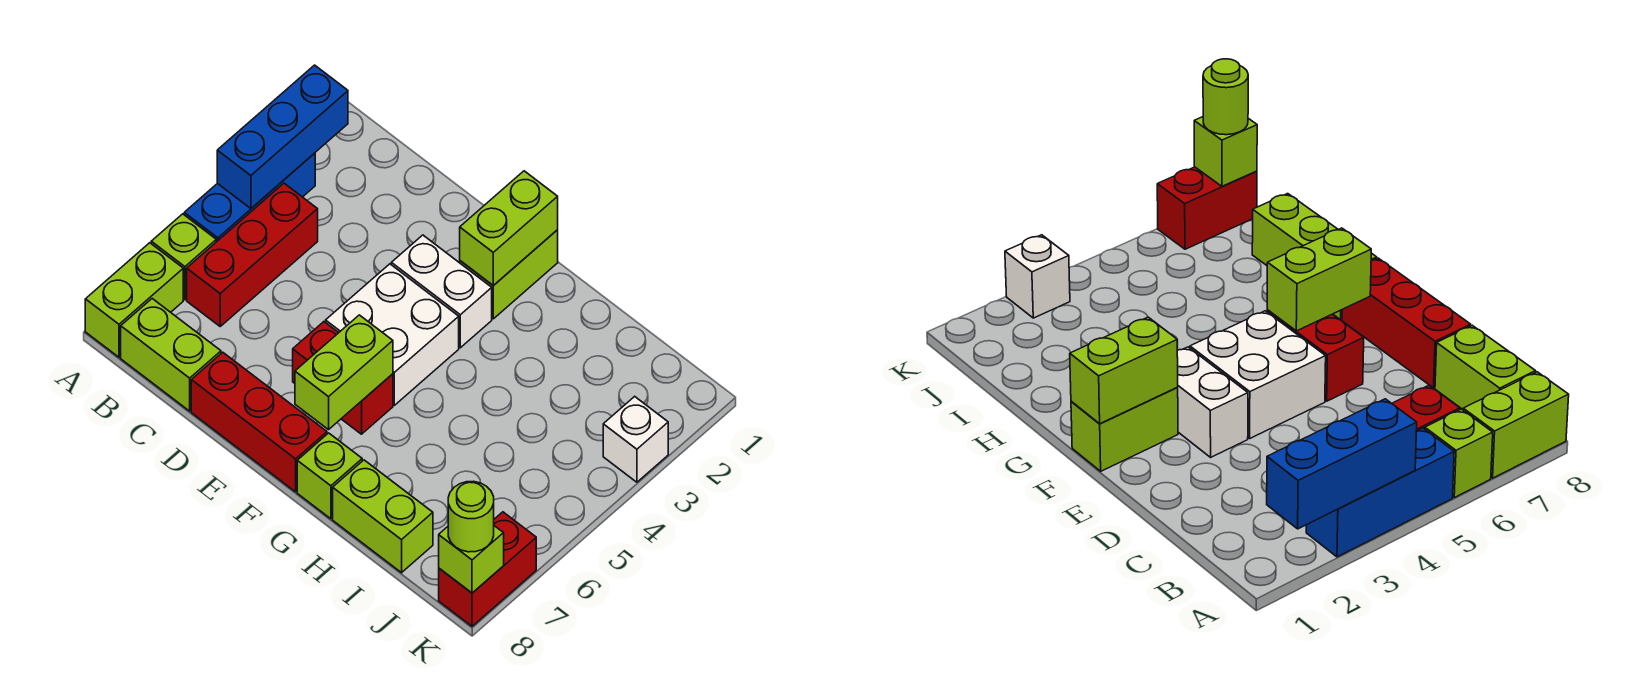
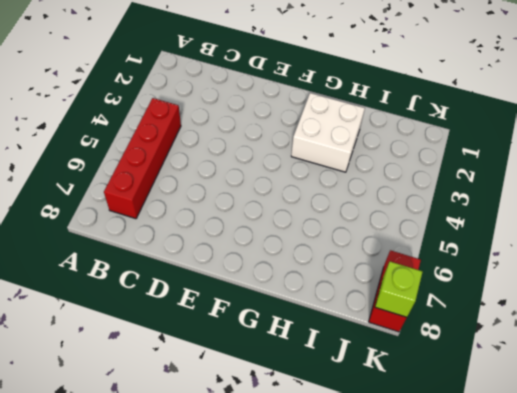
red 1x4 brick [104,98,181,219] -> red 1x3 brick [187,183,318,326]
white 2x2 brick [291,93,365,172] -> white 2x2 brick moved to [326,264,459,405]
none -> blue 1x3 brick [184,153,315,242]
none -> lime 1x1 brick [151,214,216,300]
none -> lime 1x2 brick [85,243,183,357]

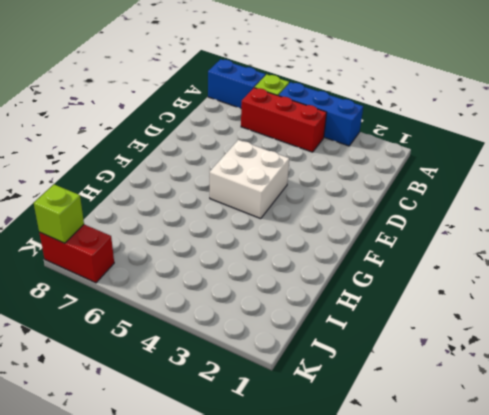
blue 1x2 brick [208,59,265,108] -> lime 1x2 brick [85,243,183,357]
none -> lime 1x2 brick [121,299,221,411]
none -> red 1x3 brick [191,352,327,492]
none -> white 1x2 brick [391,235,492,348]

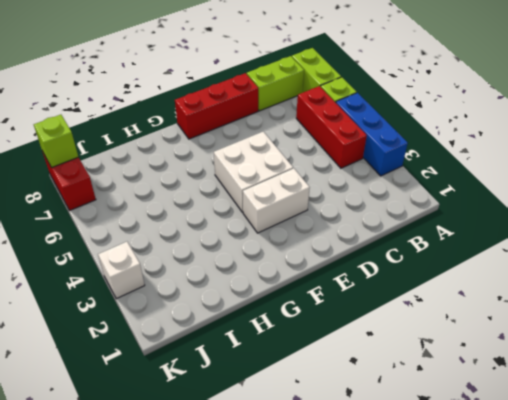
none -> red 1x2 brick [293,322,393,434]
none -> lime 1x2 brick [460,230,558,319]
none -> lime 1x1 brick [297,433,362,519]

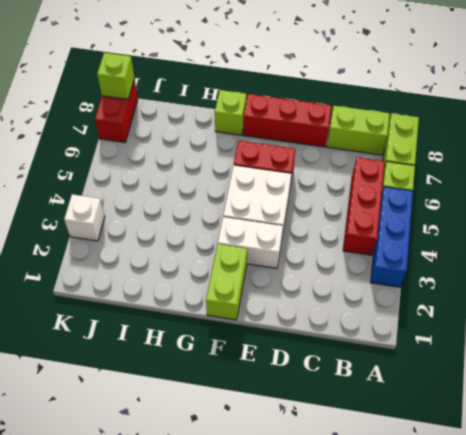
none -> lime 1x2 brick [333,460,433,573]
none -> blue 1x3 brick [217,65,348,209]
none -> lime 1x2 brick [460,171,558,286]

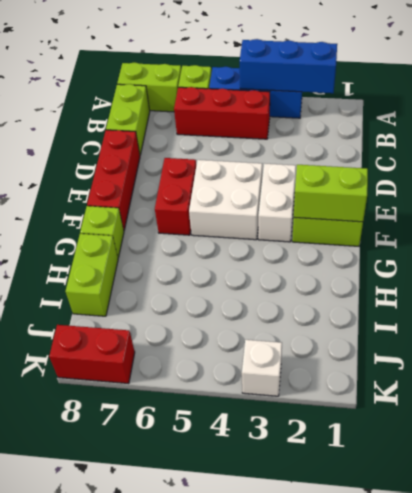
none -> lime 1x2 brick [295,315,393,430]
none -> lime 1x1 brick [439,526,504,593]
none -> lime 1x1 round brick [448,481,494,552]

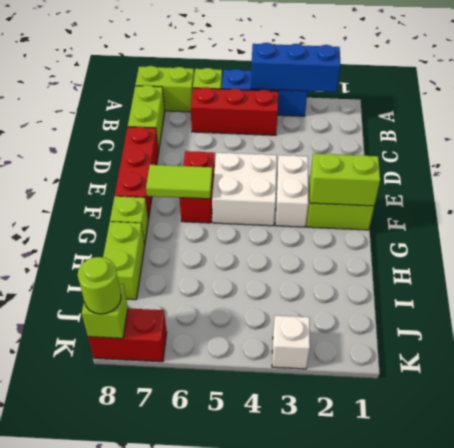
lime 1x2 tile [146,165,213,199] -> lime 1x2 brick [295,315,393,430]

